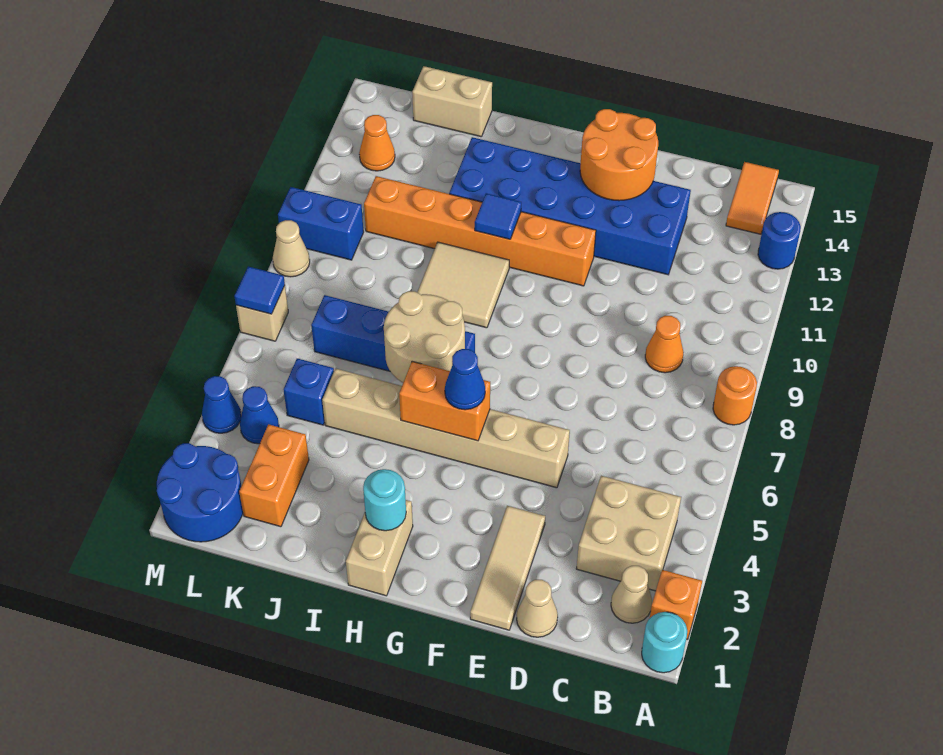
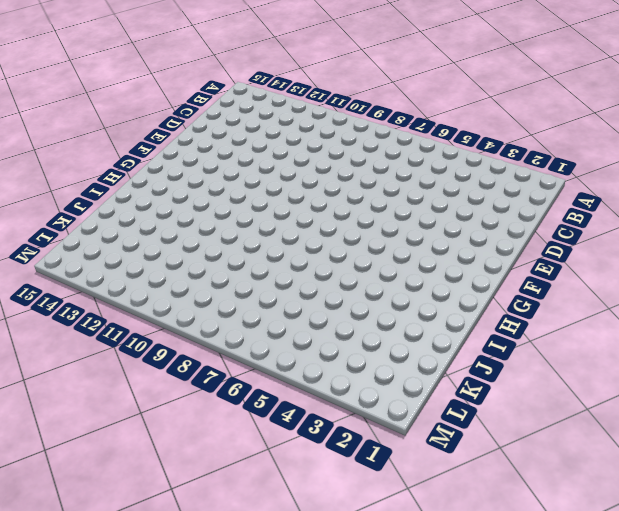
none -> cyan 1x1 round brick [642,612,687,673]
none -> orange 1x1 brick [650,570,702,640]
none -> orange 1x1 round brick [713,366,757,425]
none -> blue 1x1 round brick [758,212,801,269]

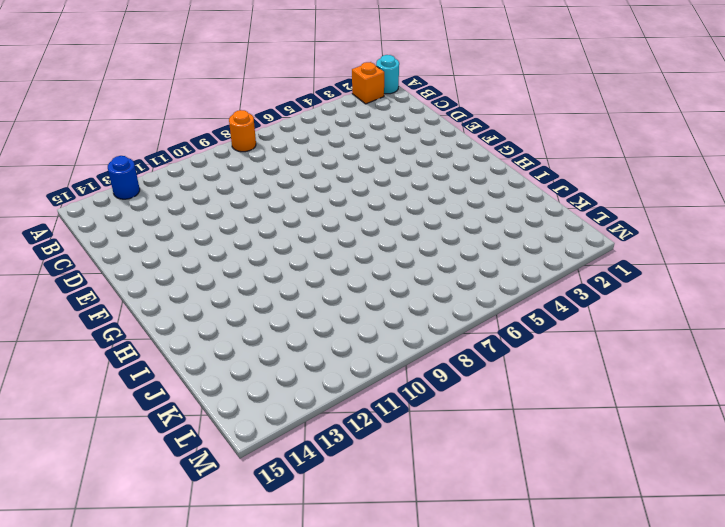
none -> tan 1x1 cone [611,566,652,623]
none -> tan 2x2 brick [576,476,681,591]
none -> orange 1x2 tile [726,162,779,234]
none -> orange 1x1 cone [645,316,684,373]

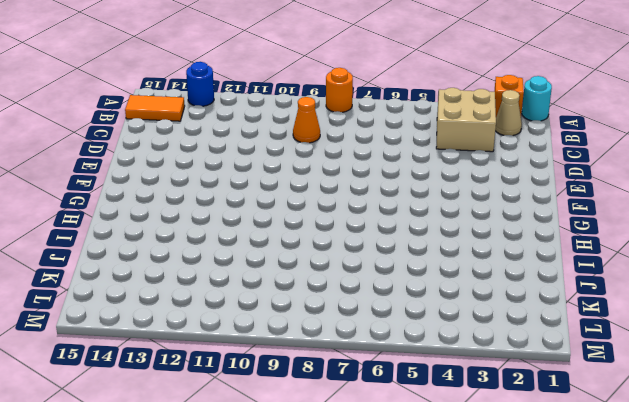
none -> tan 1x1 cone [517,580,558,637]
none -> blue 2x6 brick [449,137,691,275]
none -> tan 1x3 tile [470,506,545,630]
none -> tan 1x6 brick [322,368,570,488]

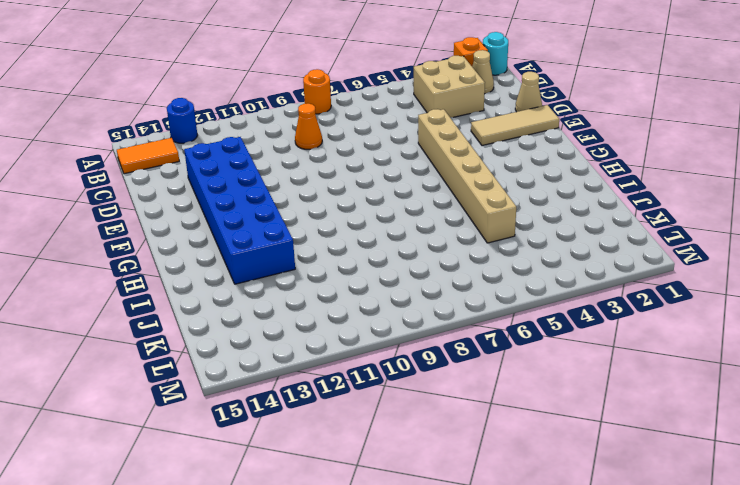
none -> orange 1x6 brick [364,176,596,286]
none -> tan 1x2 brick [346,500,413,596]
none -> blue 1x4 brick [311,295,475,371]
none -> tan 2x2 tile [417,242,509,328]

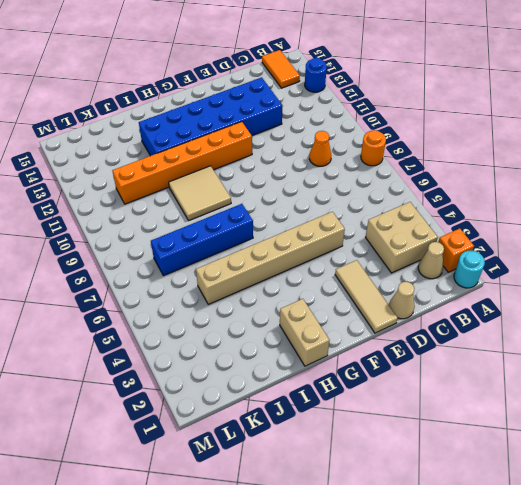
none -> tan 1x2 brick [412,66,492,137]
none -> orange 1x2 brick [239,424,309,527]
none -> blue 1x1 brick [283,358,334,425]
none -> blue 2x2 round brick [157,443,243,542]

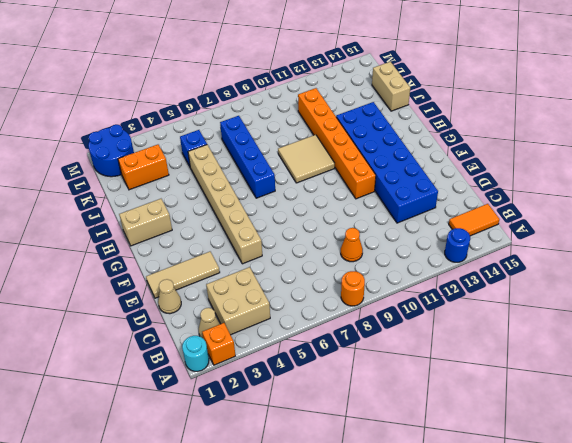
none -> blue 1x1 cone [240,386,279,444]
none -> blue 1x2 brick [278,187,364,260]
none -> orange 1x1 cone [359,115,395,171]
none -> blue 1x1 cone [202,376,241,433]

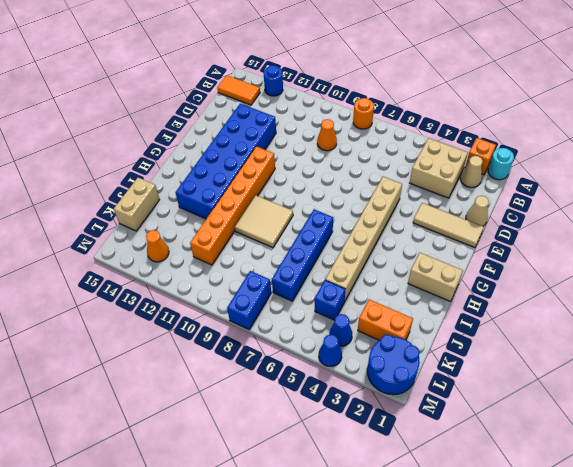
blue 1x2 brick [227,271,271,329] -> blue 1x2 brick moved to [278,187,364,260]
none -> tan 1x1 brick [236,286,288,341]
none -> tan 1x1 cone [273,220,310,277]
none -> orange 2x2 round brick [580,109,658,201]
none -> orange 1x2 brick [399,361,490,441]

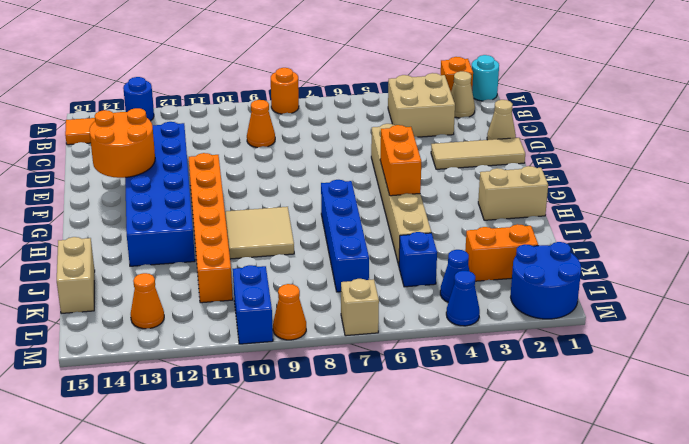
orange 1x1 cone [273,284,306,340] -> tan 1x1 cone [273,220,310,277]
none -> cyan 1x1 round brick [363,469,406,531]
none -> tan 2x2 round brick [384,291,465,383]
none -> blue 1x1 tile [475,193,521,239]
none -> blue 1x1 tile [234,266,285,314]

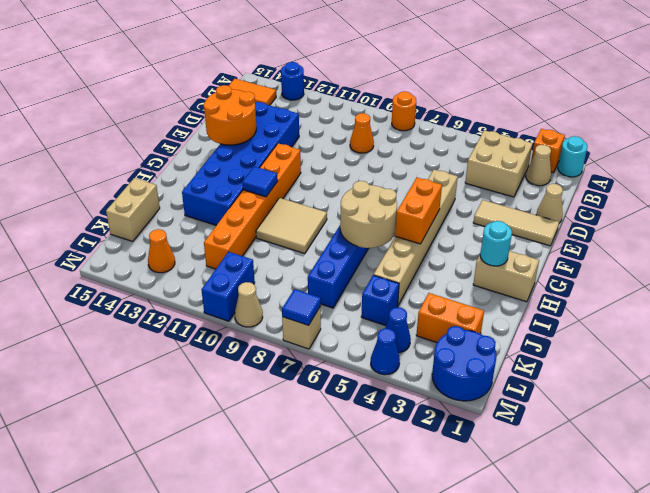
none -> blue 1x1 cone [445,349,485,410]

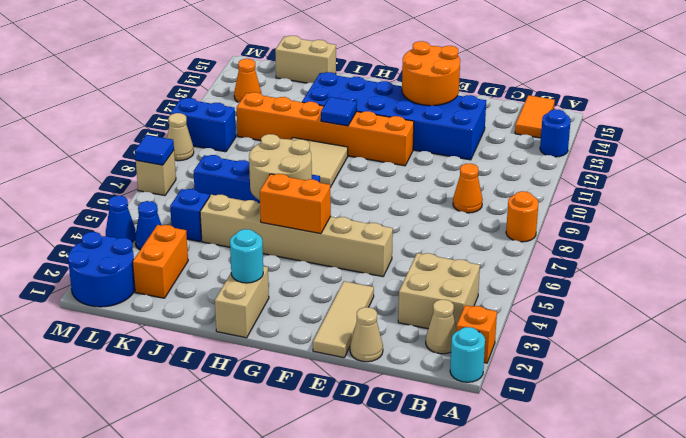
none -> blue 1x1 cone [445,349,485,410]

